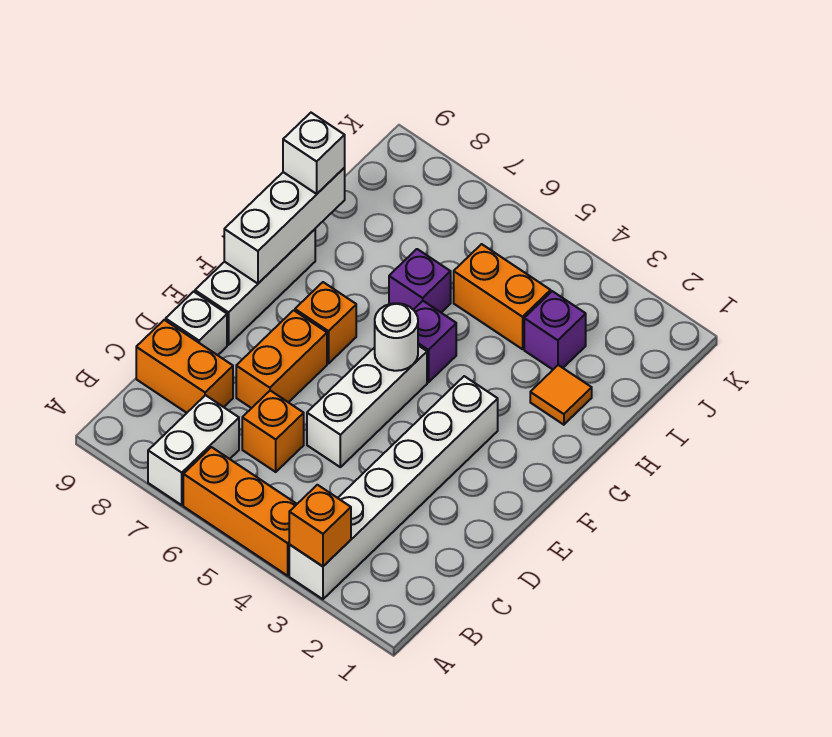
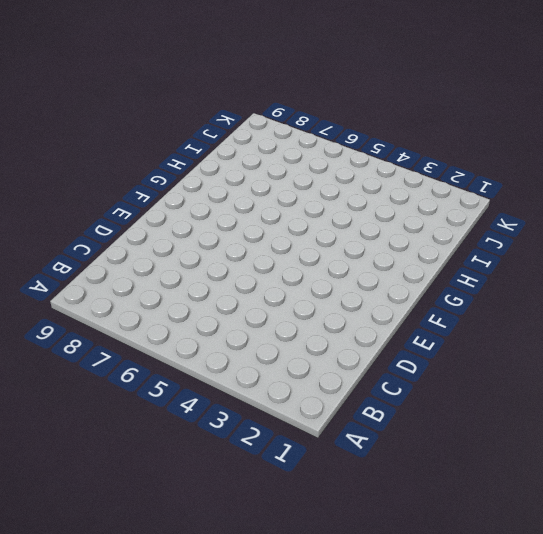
none -> white 1x6 brick [289,376,498,599]
none -> orange 1x3 brick [183,447,297,576]
none -> white 1x2 brick [148,395,239,505]

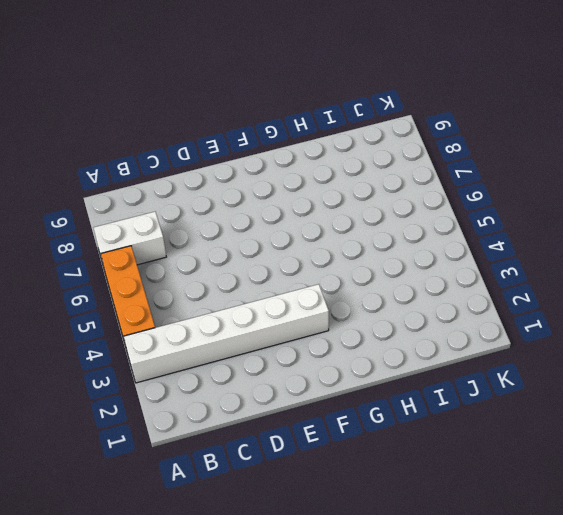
none -> orange 1x1 brick [242,391,304,472]
none -> orange 1x2 brick [136,320,233,413]
none -> white 1x3 brick [307,346,427,467]

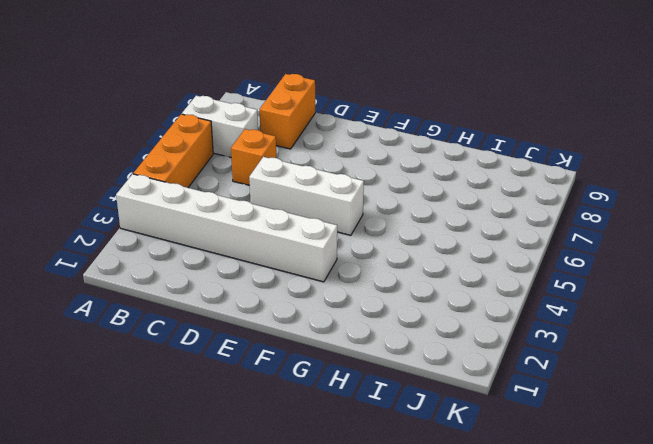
none -> orange 1x2 brick [236,310,327,408]
none -> white 1x1 brick [166,292,227,355]
none -> white 1x3 brick [195,229,315,345]

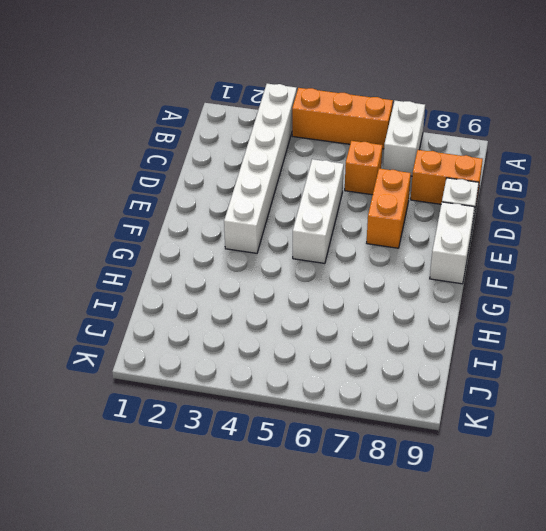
white 1x2 brick [430,202,475,284] -> white 1x3 brick [195,229,315,345]
none -> orange 1x1 brick [295,282,356,364]
none -> purple 1x1 brick [414,301,456,382]
none -> orange 1x1 tile [530,365,592,425]

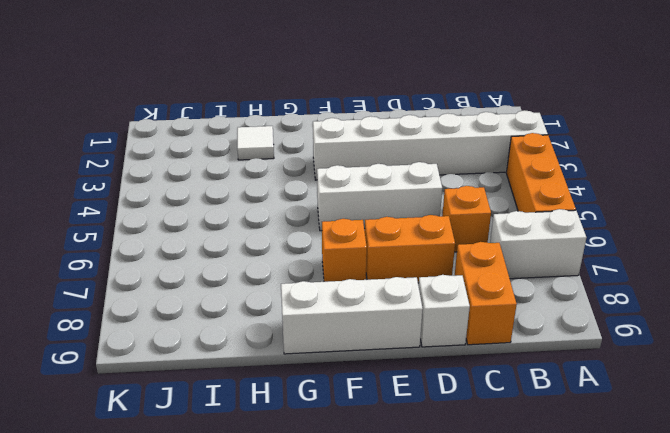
white 1x1 tile [237,126,274,160] -> orange 1x1 tile [530,365,592,425]
none -> purple 1x1 brick [414,301,456,382]
none -> purple 1x1 brick [389,249,451,312]
none -> purple 1x1 brick [524,291,586,369]

